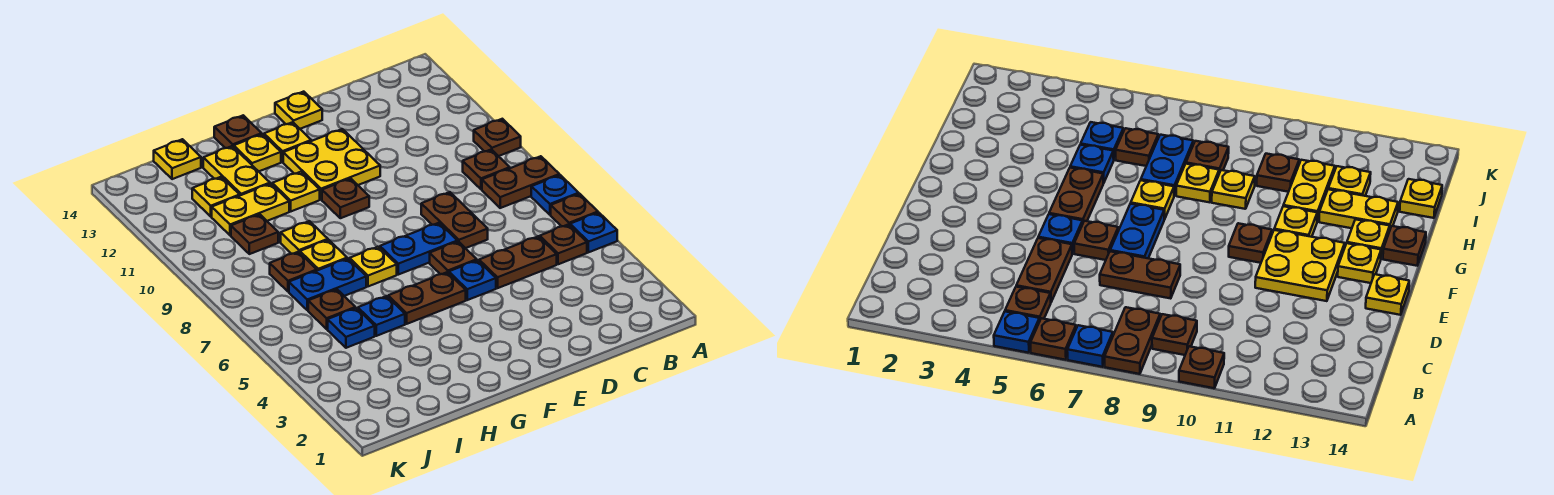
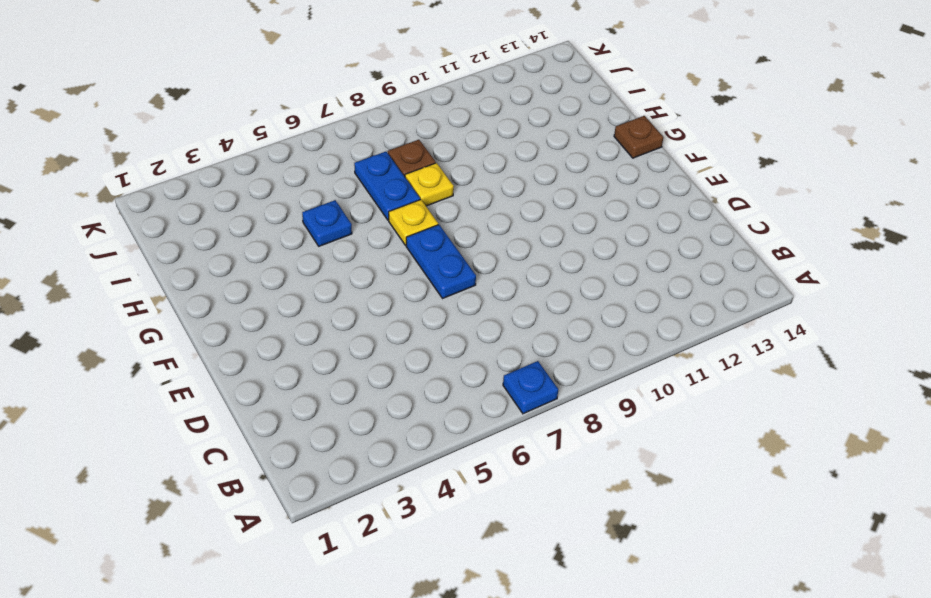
none -> blue 1x1 plate [570,213,617,252]
none -> brown 1x1 plate [551,194,598,226]
none -> brown 1x2 plate [482,156,559,208]
none -> brown 1x1 plate [474,119,521,156]

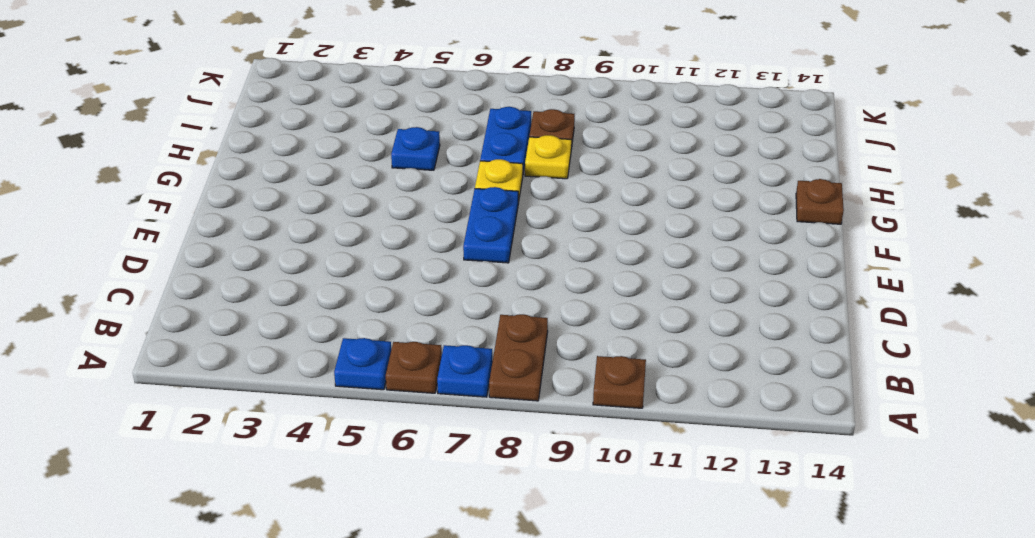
none -> brown 1x1 plate [540,225,587,264]
none -> brown 1x1 plate [463,149,510,189]
none -> brown 1x2 plate [479,236,557,288]
none -> brown 1x2 plate [421,192,488,248]

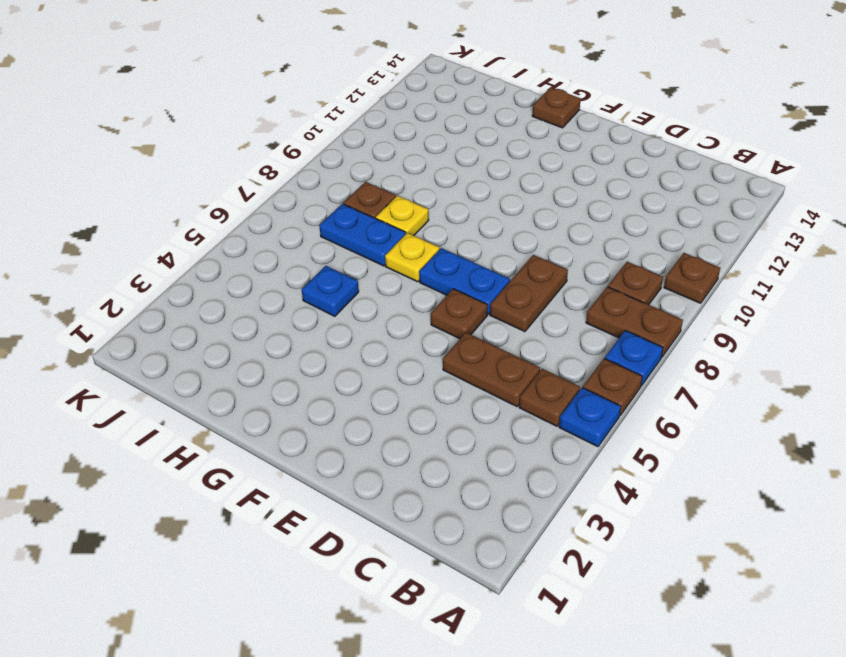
none -> blue 1x1 plate [449,260,496,300]
none -> yellow 2x2 plate [283,129,380,200]
none -> yellow 1x1 plate [275,92,322,129]
none -> brown 1x2 plate [388,272,466,324]

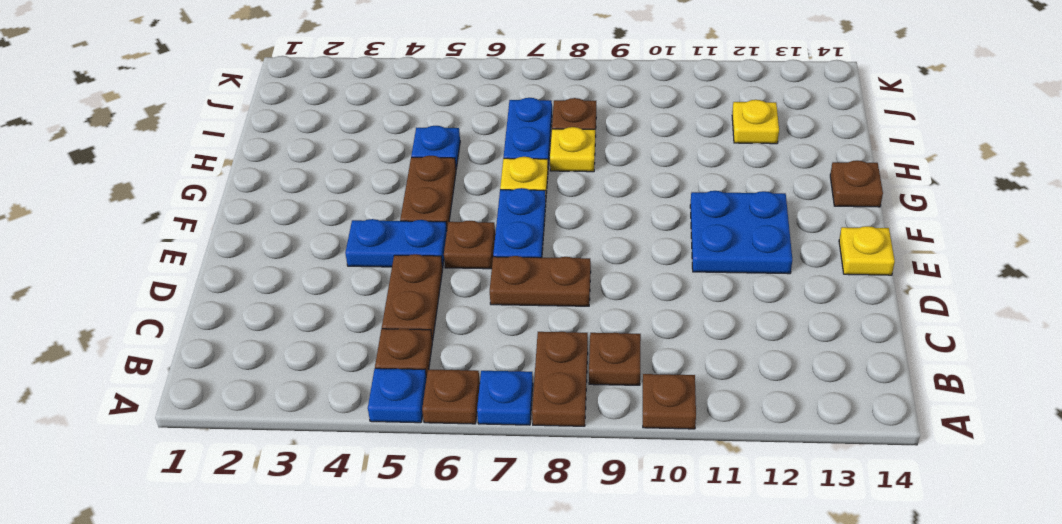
blue 1x2 plate [345,219,447,268] -> blue 1x1 plate [449,260,496,300]
blue 2x2 plate [690,191,792,274] -> yellow 2x2 plate [283,129,380,200]
none -> brown 1x1 plate [322,178,369,218]
none -> yellow 1x1 plate [264,122,311,162]
none -> yellow 1x1 plate [272,172,320,211]
none -> yellow 1x1 plate [234,134,281,171]

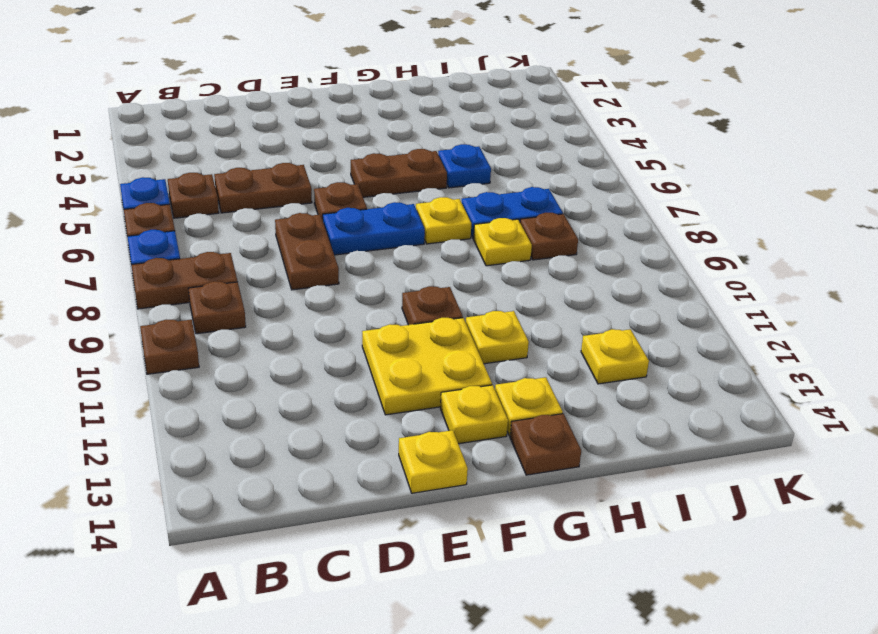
none -> blue 1x1 plate [449,260,496,300]
none -> yellow 1x1 plate [281,221,328,254]
none -> yellow 1x2 plate [212,184,289,235]
none -> yellow 1x2 plate [203,146,270,195]

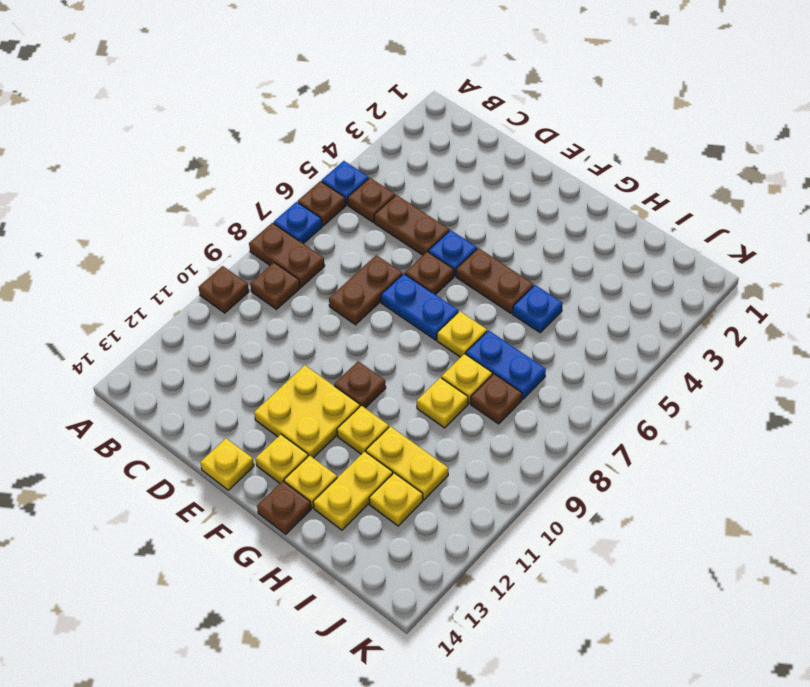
none -> blue 1x1 plate [328,308,375,348]
none -> brown 1x1 plate [308,289,355,329]
none -> brown 1x1 plate [231,214,278,254]
none -> yellow 1x1 plate [154,139,201,179]

